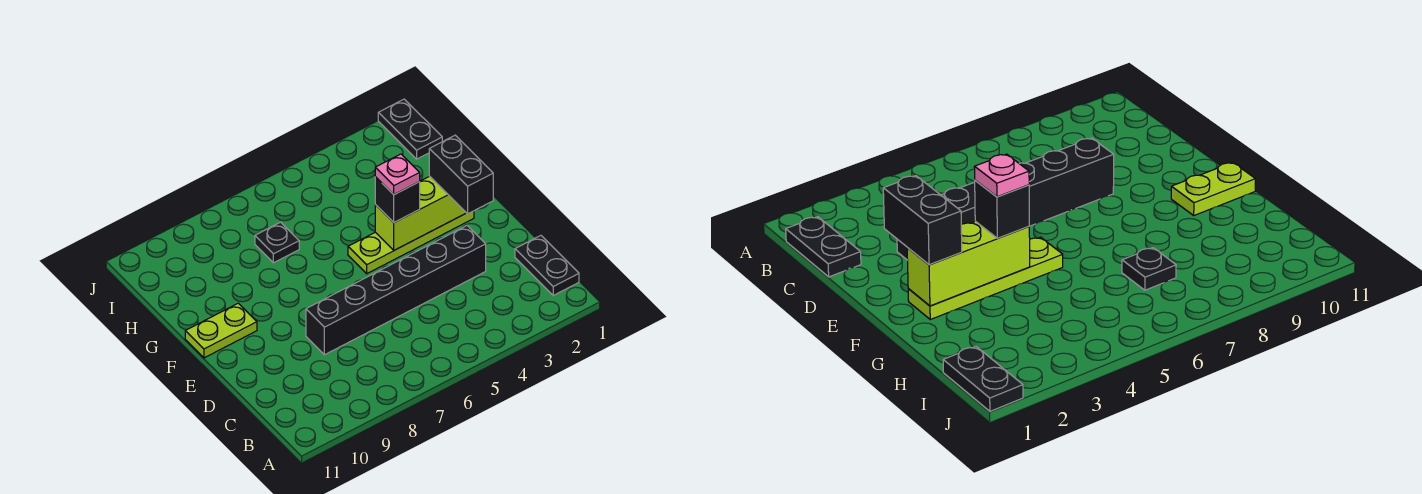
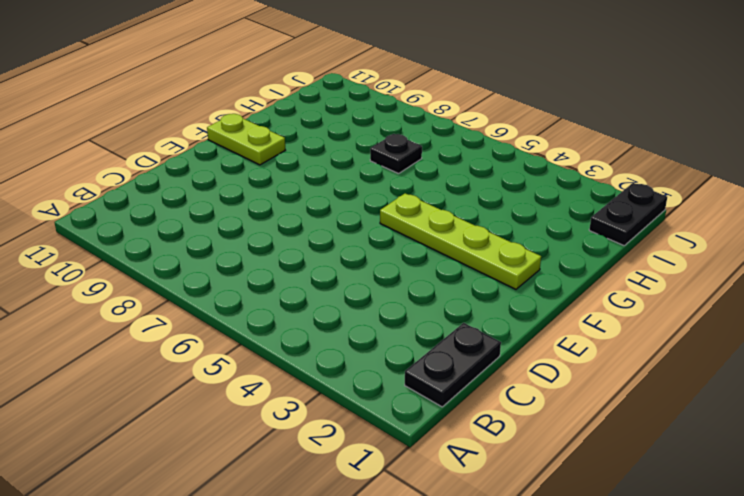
none -> black 1x6 brick [306,226,486,355]
none -> lime 1x3 brick [375,176,466,250]

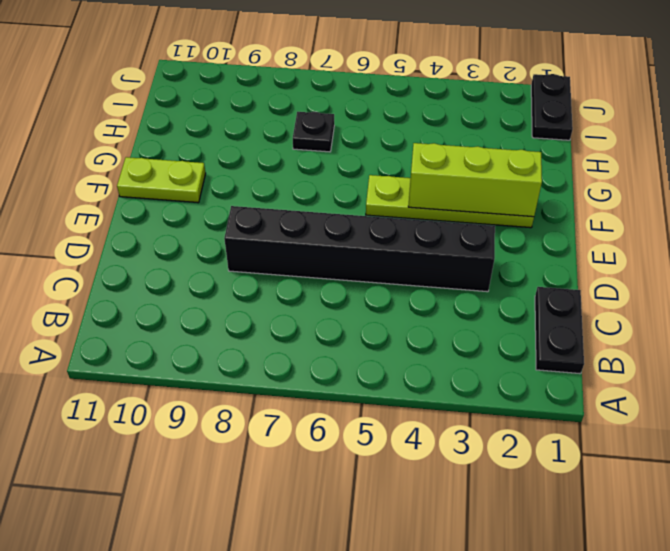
none -> black 1x2 brick [429,135,493,214]
none -> black 1x1 brick [375,177,420,222]

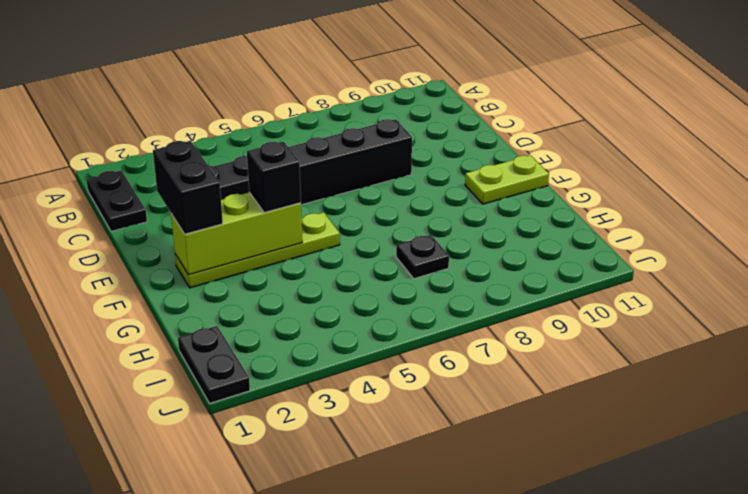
none -> pink 1x1 plate [375,154,420,195]

